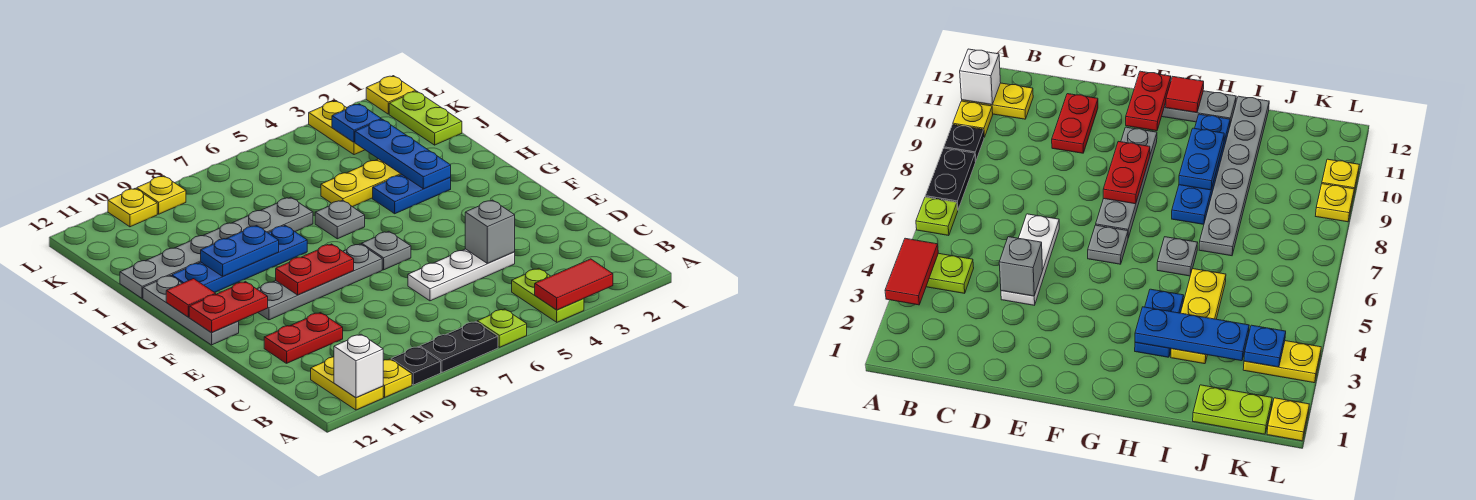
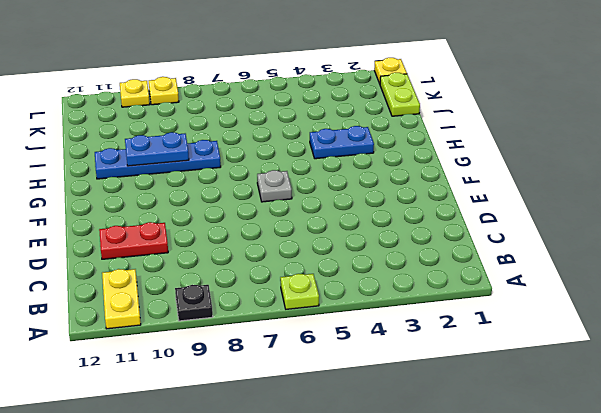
none -> lime 1x2 plate [512,268,584,322]
none -> black 1x2 plate [420,322,498,372]
none -> yellow 1x1 plate [383,359,412,397]
none -> white 1x3 plate [408,249,515,301]

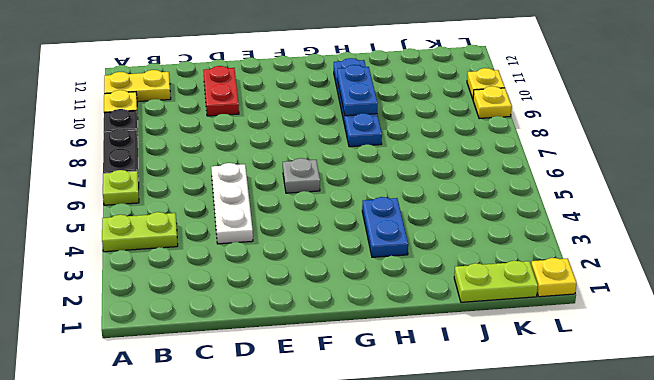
none -> grey 1x4 plate [257,244,382,320]
none -> grey 1x3 plate [143,275,239,345]
none -> grey 1x1 plate [315,200,365,239]
none -> yellow 1x3 plate [321,159,401,207]

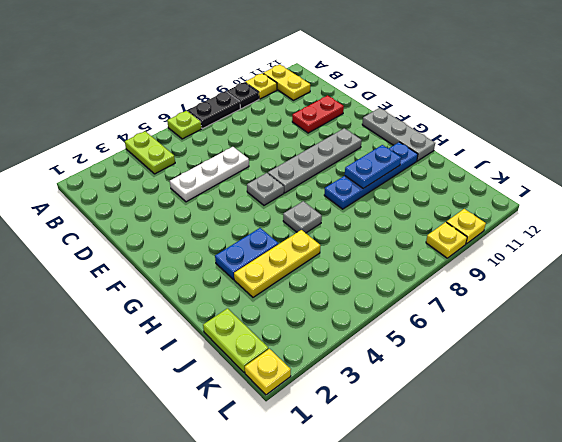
none -> grey 1x6 plate [120,197,313,298]
none -> yellow 1x2 plate [309,101,365,155]
none -> red 1x2 tile [535,259,613,310]
none -> white 1x1 brick [334,334,383,398]

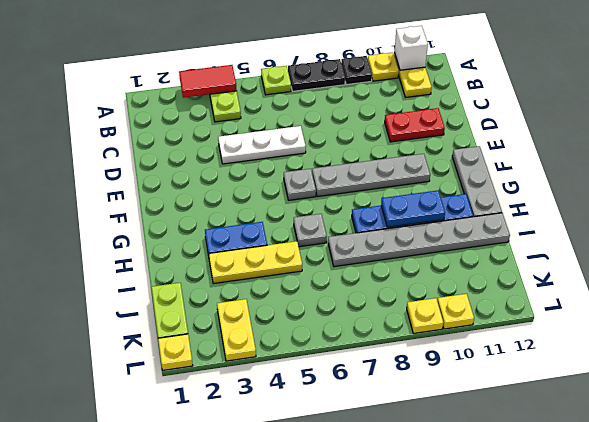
none -> grey 1x1 brick [465,200,515,263]
none -> red 1x2 plate [276,244,354,295]
none -> red 1x2 plate [189,282,268,332]
none -> red 1x1 tile [166,279,216,317]

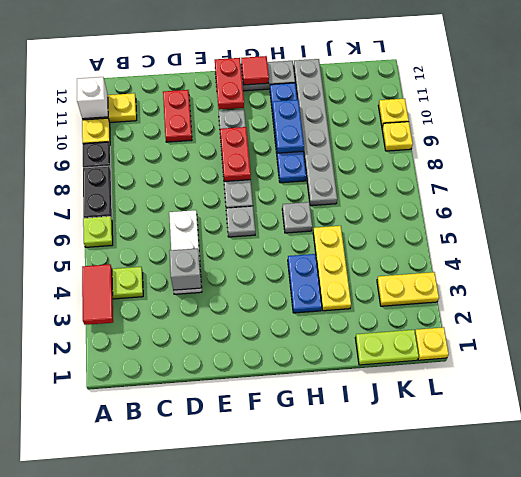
none -> blue 1x3 plate [355,119,451,189]
none -> blue 1x1 plate [332,104,381,142]

